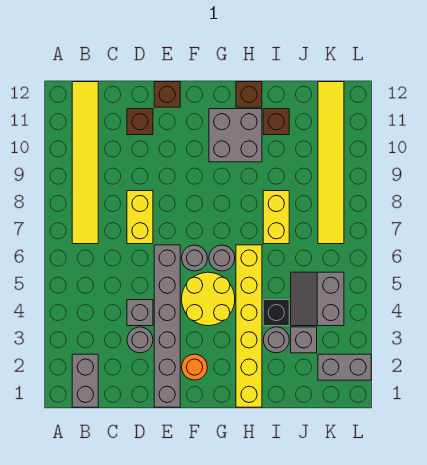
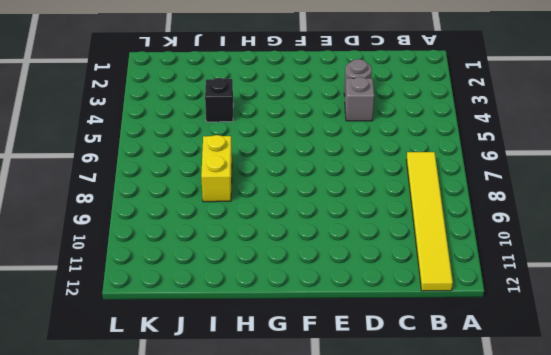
none -> grey 1x2 brick [72,354,98,407]
none -> yellow 1x2 brick [127,191,153,244]
none -> brown 1x1 brick [127,109,153,135]

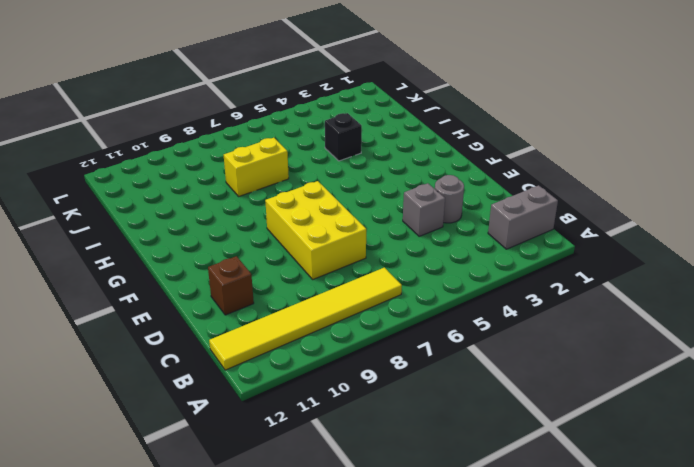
yellow 2x3 brick [265,181,366,279] -> yellow 1x2 brick [127,191,153,244]
none -> grey 1x6 brick [154,245,180,407]
none -> brown 1x1 brick [154,82,180,107]
none -> orange 1x1 round brick [182,354,207,380]

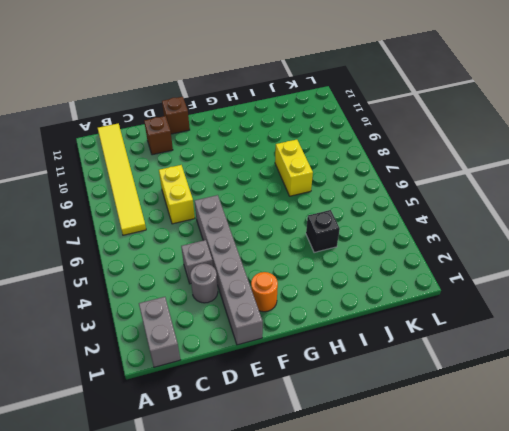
none -> yellow 2x2 round brick [182,272,235,326]
none -> grey 1x1 round brick [182,245,207,271]
none -> grey 1x1 round brick [209,245,235,271]

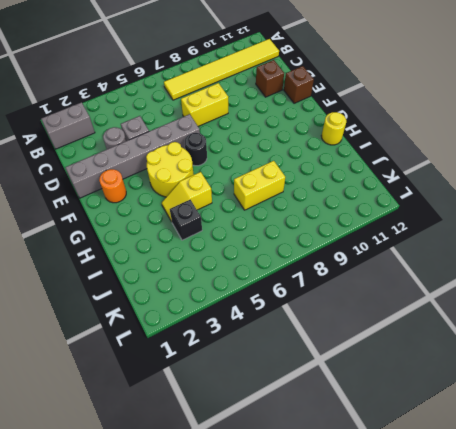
black 1x1 round brick [185,133,207,166] -> grey 1x1 round brick [182,245,207,271]
yellow 1x2 slope [162,172,212,222] -> yellow 1x6 brick [236,245,262,407]
yellow 1x1 round brick [321,112,346,145] -> brown 1x1 brick [236,82,262,107]
none -> grey 1x1 round brick [209,245,235,271]
none -> grey 2x2 brick [209,109,262,162]
none -> grey 1x1 round brick [263,327,289,353]

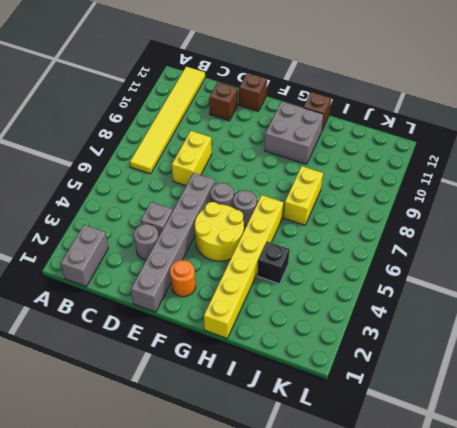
none -> grey 1x1 round brick [263,327,289,353]
none -> brown 1x1 brick [263,109,289,135]
none -> grey 1x1 brick [291,327,317,353]

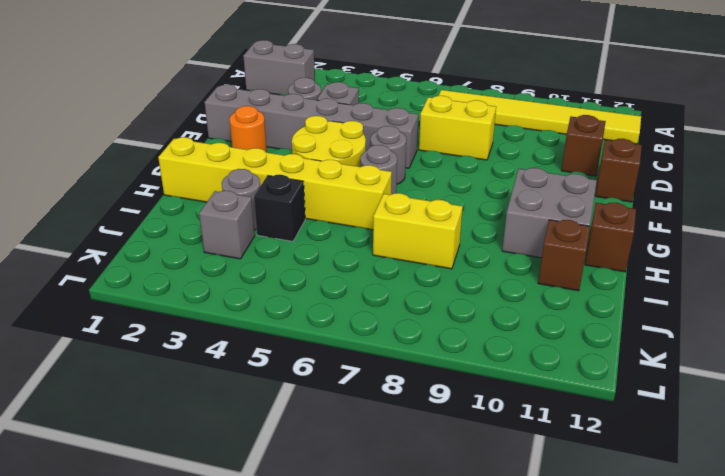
none -> grey 2x2 slope [291,272,344,326]
none -> grey 1x2 brick [318,354,371,380]
none -> yellow 1x6 tile [318,82,344,244]

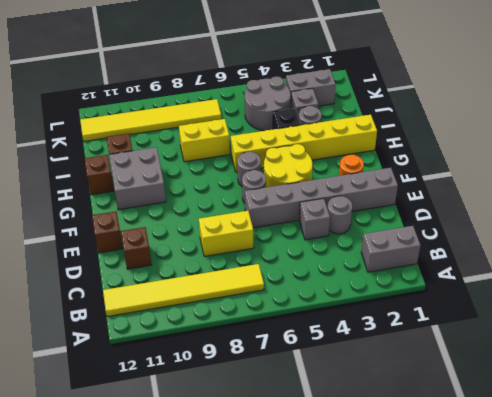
grey 2x2 round brick [245,77,291,131] -> grey 2x2 slope [291,272,344,326]
grey 1x2 brick [286,69,336,109] -> grey 1x2 brick turned to [318,354,371,380]

